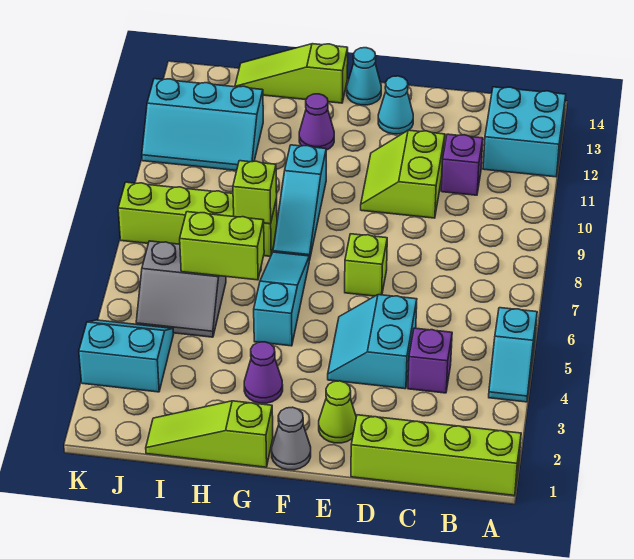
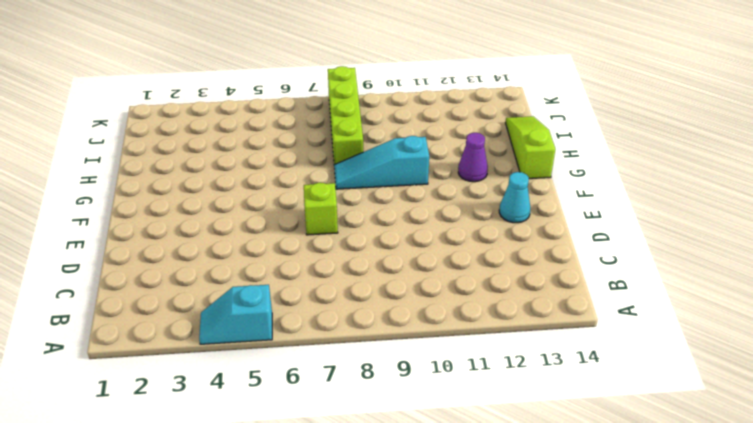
none -> lime 1x4 brick [351,415,521,496]
none -> cyan 2x2 brick [483,87,566,177]
none -> purple 1x1 brick [408,328,452,393]

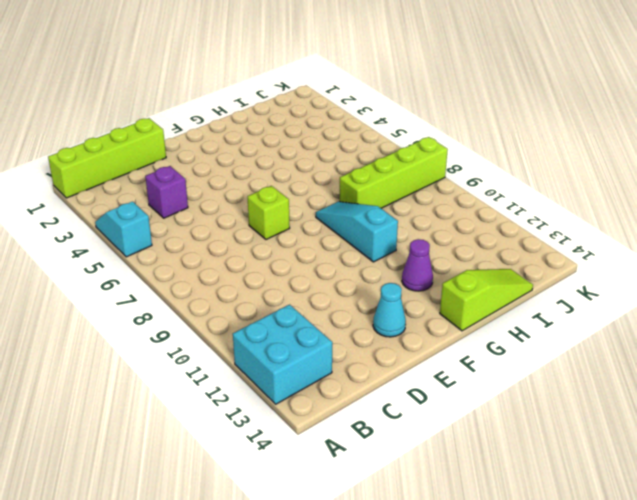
none -> purple 1x1 brick [441,134,483,195]
none -> cyan 2x2 slope [328,295,417,389]
none -> lime 2x2 slope [361,130,445,218]

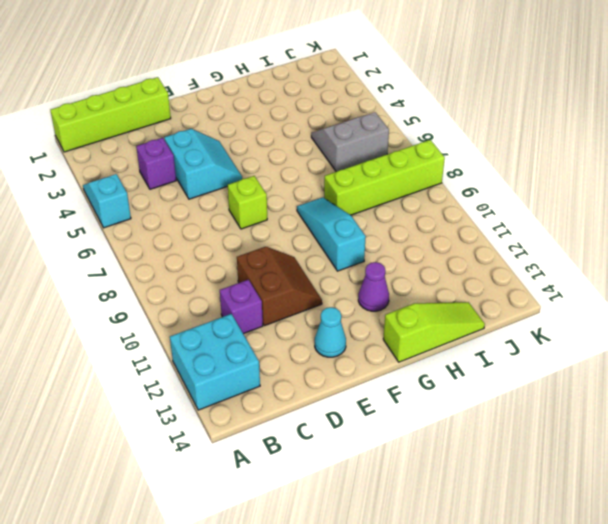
brown 2x2 slope [237,247,322,326] -> lime 2x2 slope [361,130,445,218]
none -> lime 1x1 cone [319,381,356,443]
none -> grey 1x1 cone [272,407,311,470]
none -> cyan 1x1 cone [347,48,381,105]

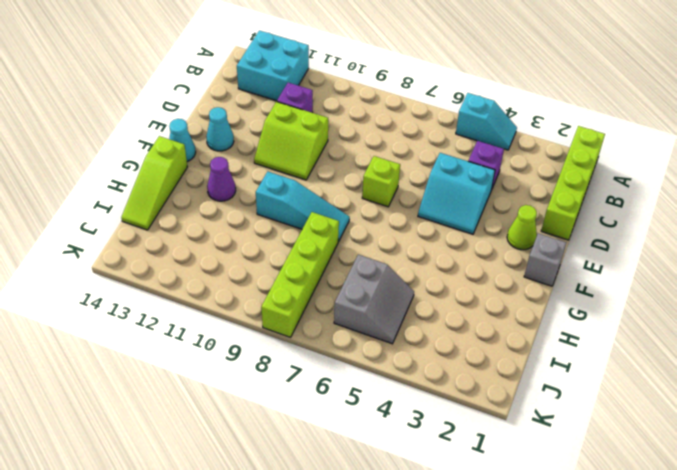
grey 1x1 brick [524,233,566,286] -> grey 1x1 cone [272,407,311,470]
none -> lime 1x3 slope [146,401,273,467]
none -> purple 1x1 cone [244,342,283,403]
none -> cyan 1x3 slope [254,252,309,346]

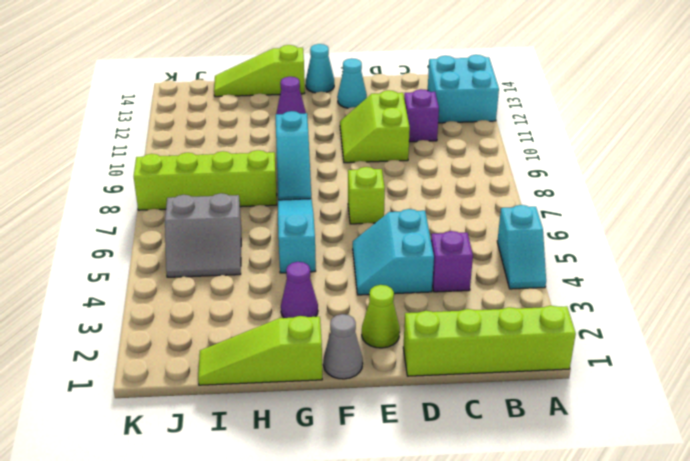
none -> cyan 2x3 slope [142,79,263,171]
none -> cyan 2x2 slope [79,320,174,392]
none -> lime 1x2 brick [180,212,264,280]

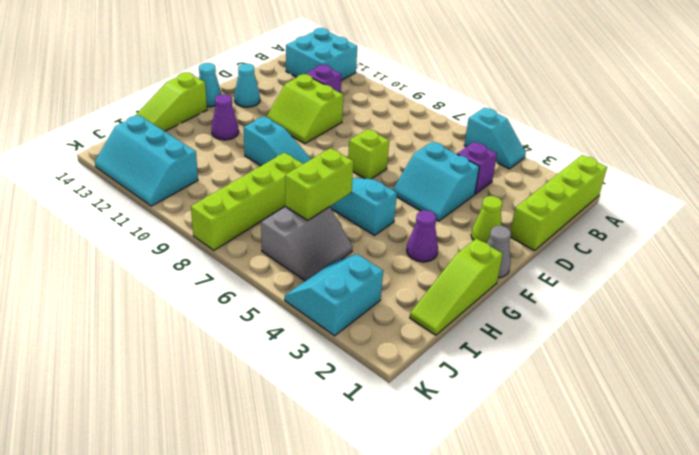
cyan 2x3 slope [95,115,198,206] -> cyan 2x3 slope turned to [142,79,263,171]
none -> lime 1x1 brick [233,161,277,224]

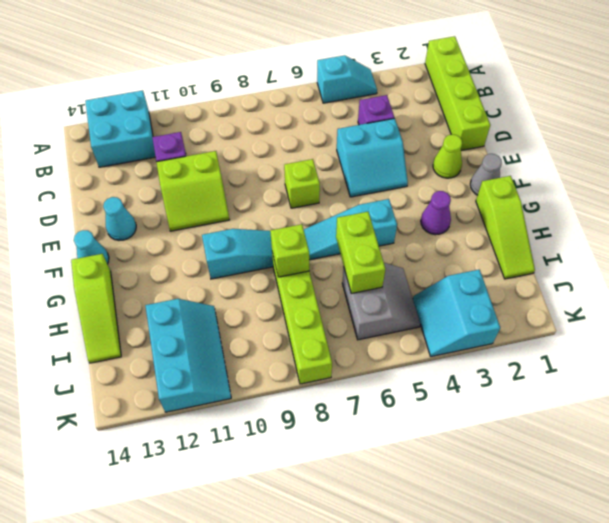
none -> purple 1x1 cone [299,94,334,150]

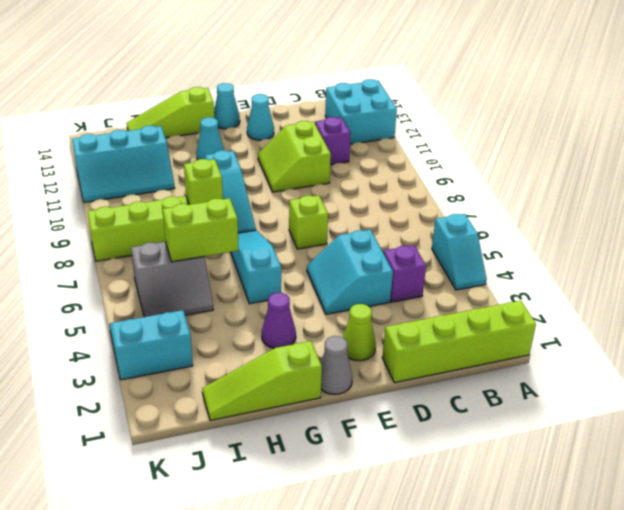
cyan 1x1 cone [197,117,224,160] -> purple 1x1 cone [299,94,334,150]

